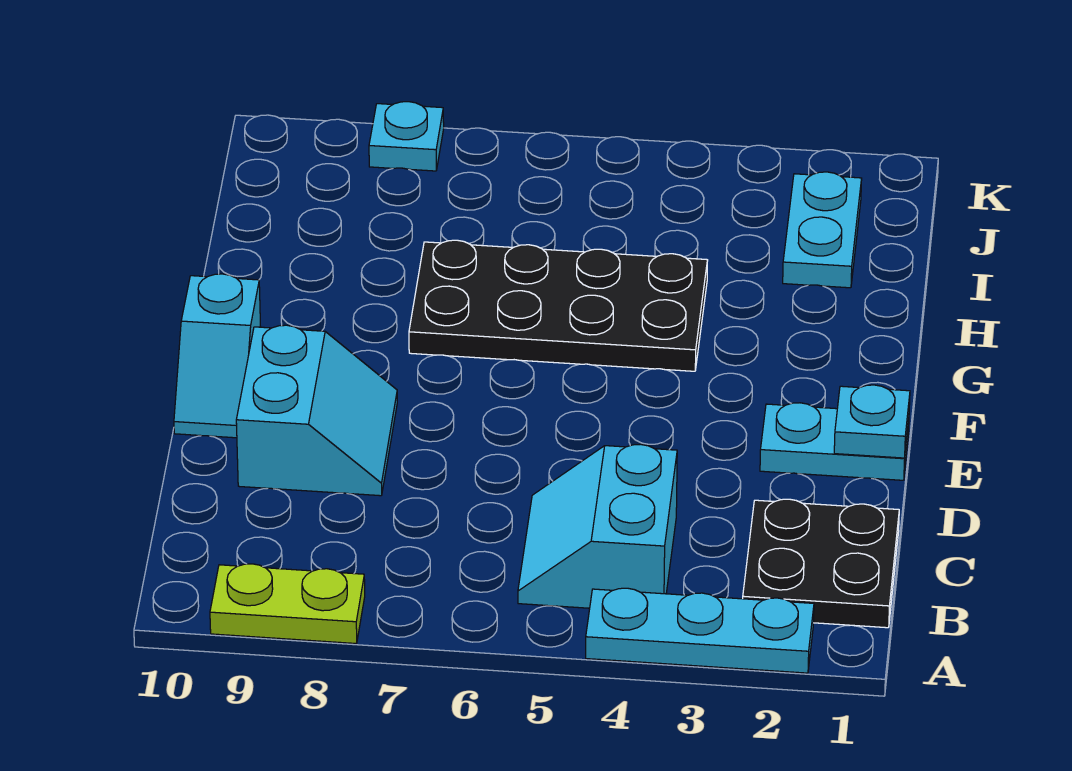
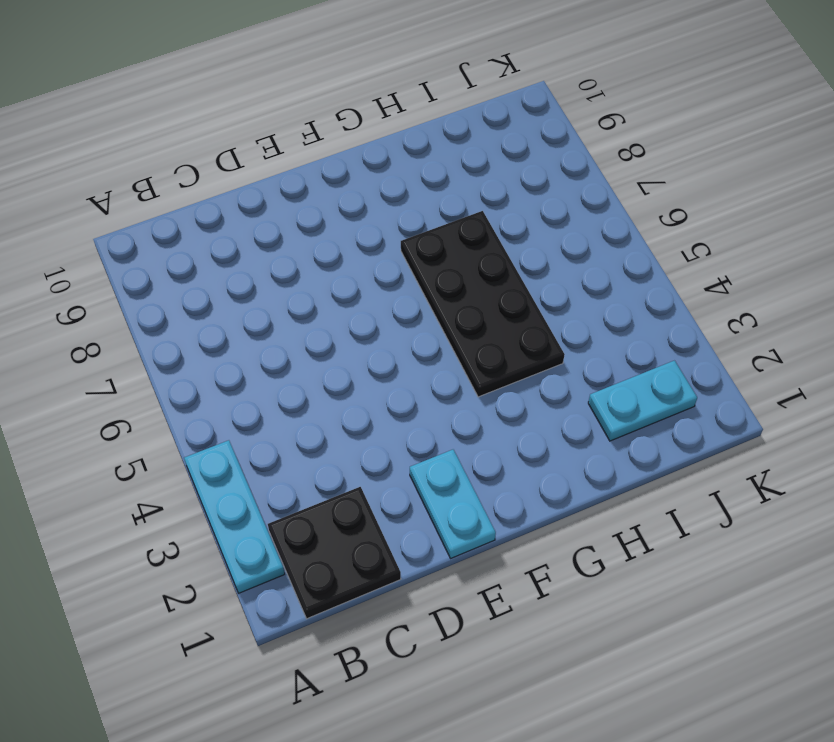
none -> lime 1x2 plate [210,564,365,643]
none -> cyan 2x2 slope [518,444,677,608]

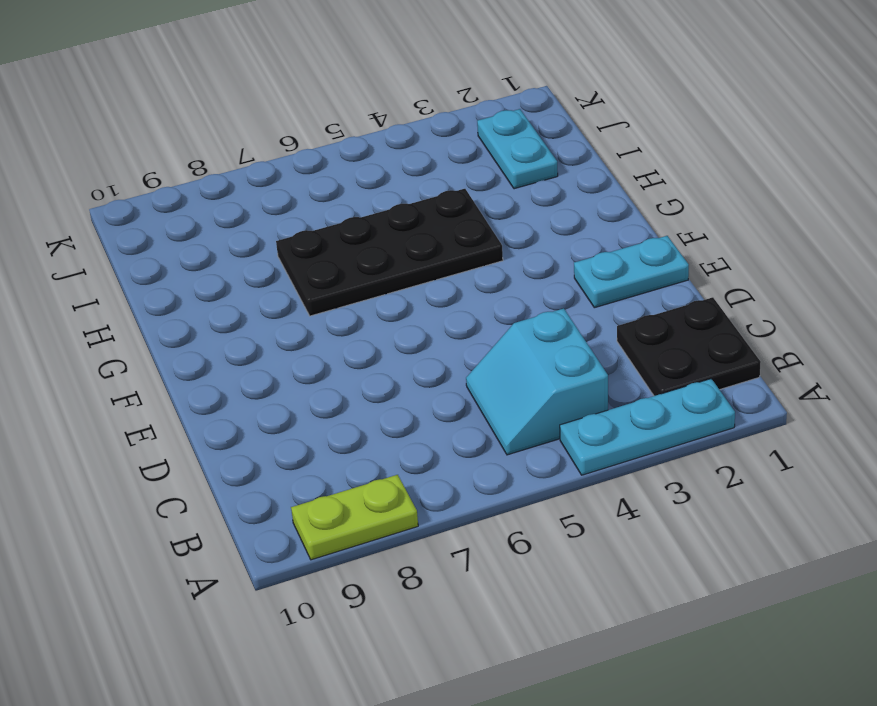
none -> cyan 2x2 slope [236,325,397,496]
none -> cyan 1x2 slope [174,274,261,438]

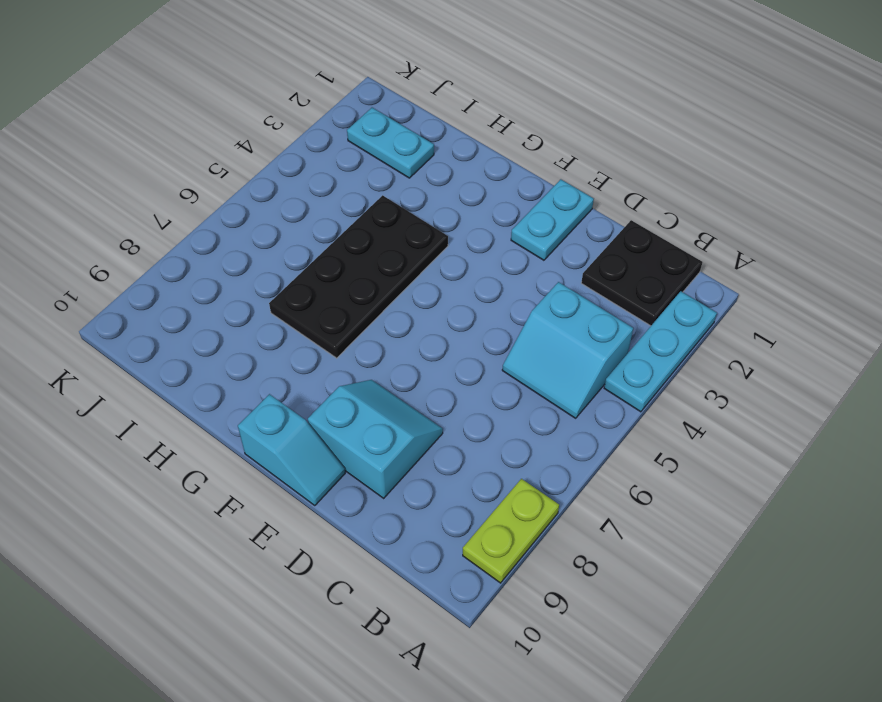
none -> cyan 1x1 plate [369,102,444,171]
none -> cyan 1x1 plate [834,385,910,458]

